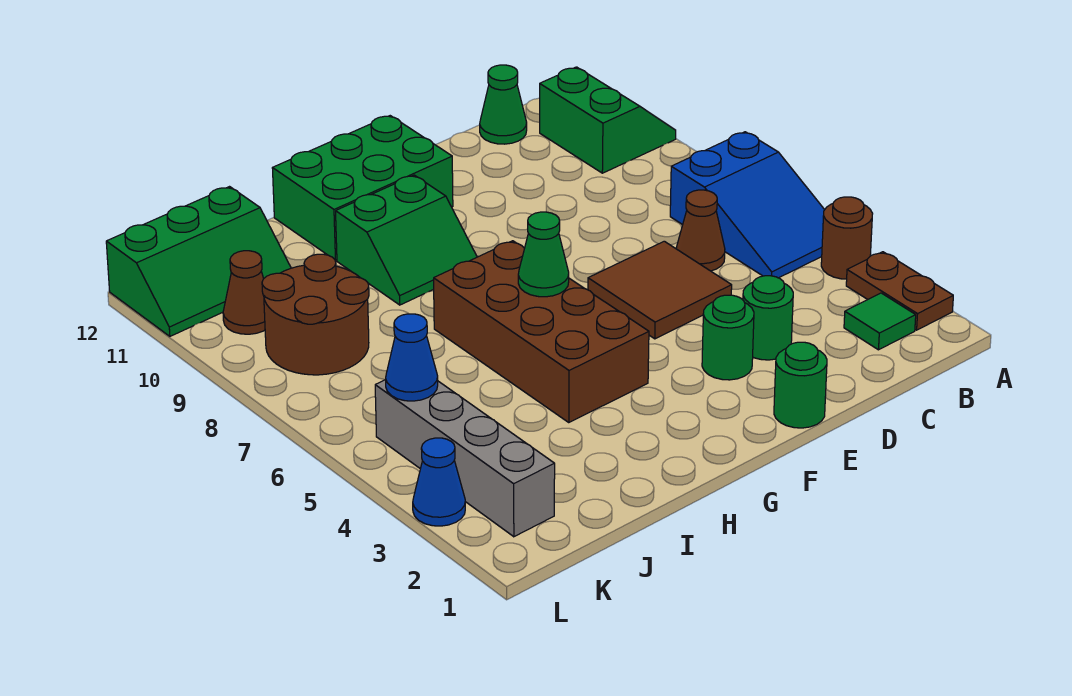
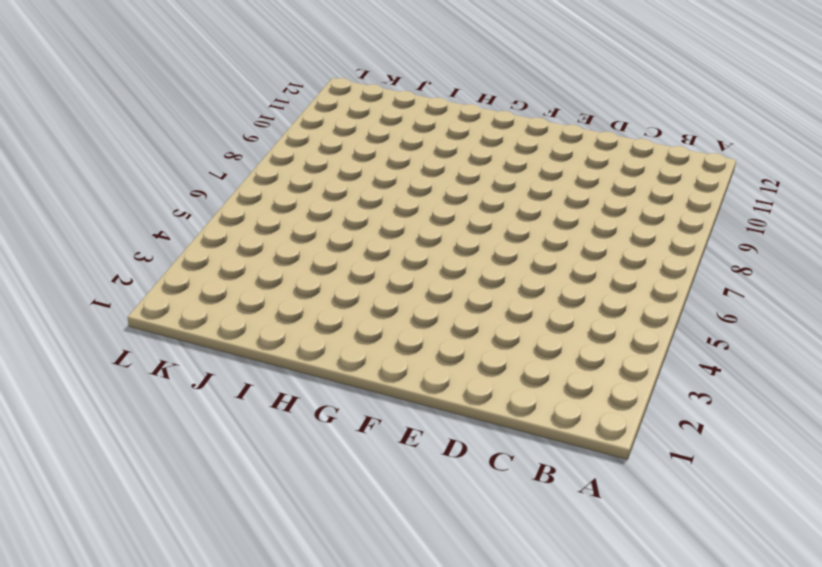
none -> brown 1x2 plate [846,252,953,330]
none -> brown 1x1 round brick [821,197,873,279]
none -> blue 2x3 slope [670,132,824,278]

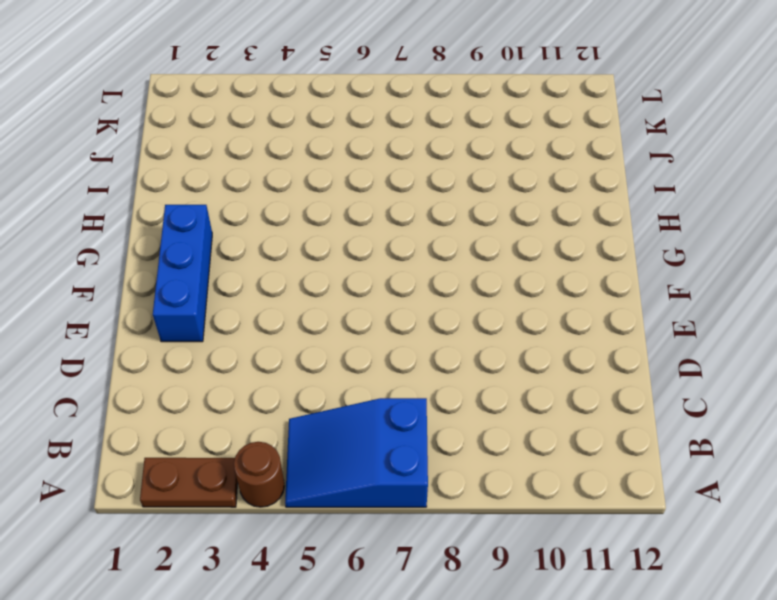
blue 1x3 brick [153,205,212,342] -> none
none -> green 2x2 slope [540,67,676,173]
none -> green 1x1 tile [844,293,916,350]
none -> brown 1x1 cone [676,190,725,271]

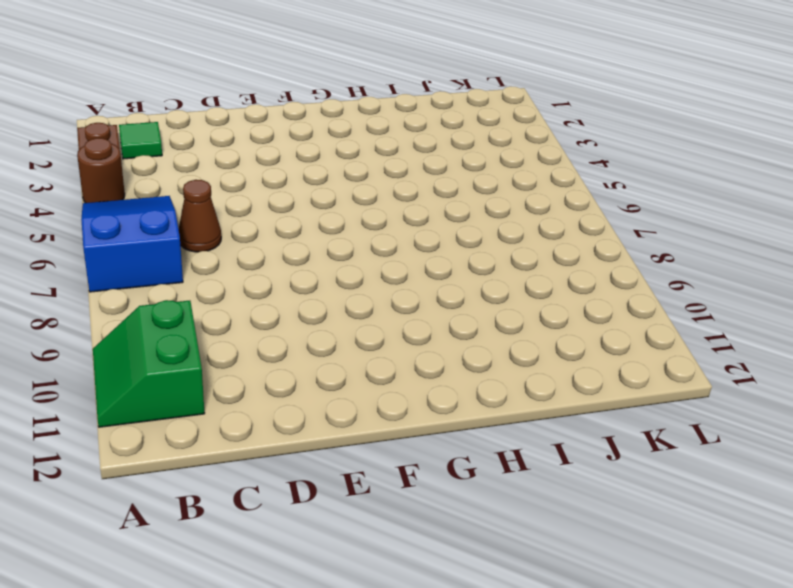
none -> green 1x1 cone [480,65,527,144]
none -> green 1x1 round brick [743,276,793,360]
none -> brown 2x2 tile [588,241,732,339]

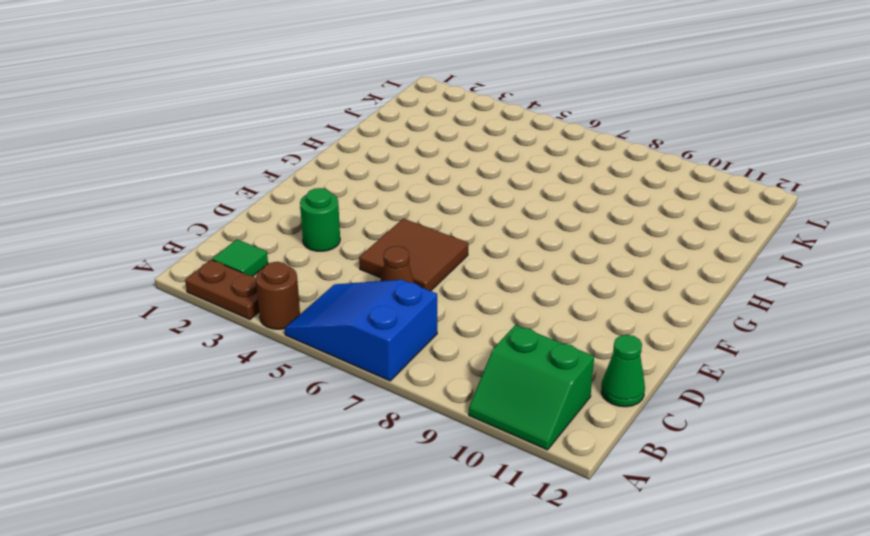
none -> green 1x1 round brick [774,342,827,428]
none -> green 1x1 round brick [702,295,754,380]
none -> green 2x3 brick [272,116,453,260]

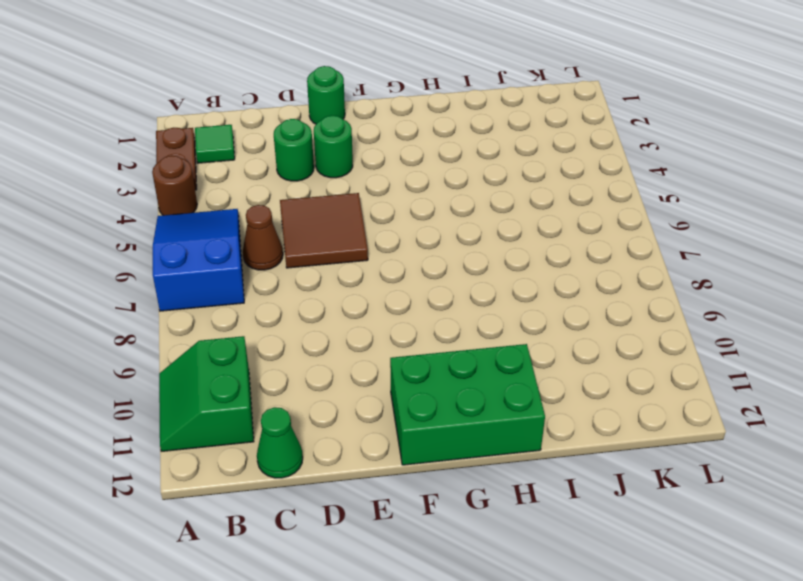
none -> brown 2x4 brick [434,241,649,423]
none -> green 2x2 slope [336,175,477,305]
none -> brown 2x2 round brick [262,254,369,375]

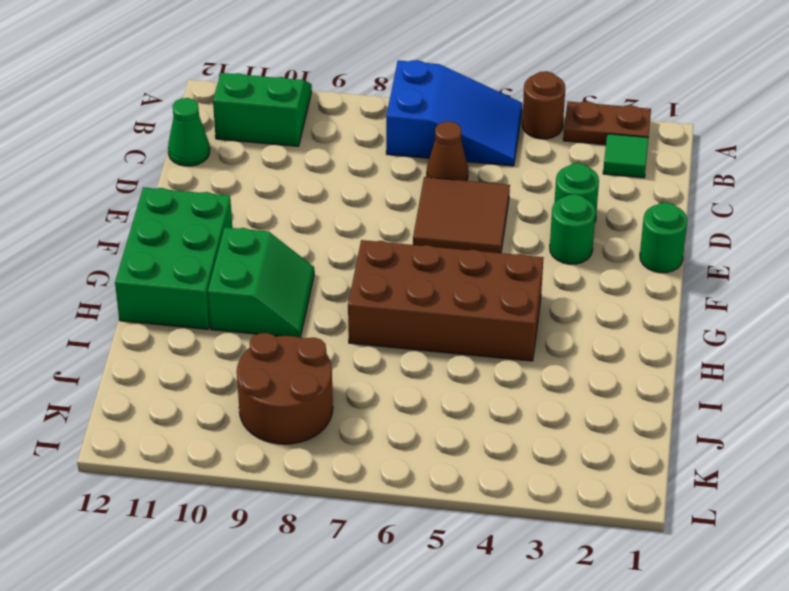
none -> green 2x3 slope [106,187,291,336]
none -> grey 1x4 brick [375,380,555,537]
none -> brown 1x1 cone [223,251,265,334]

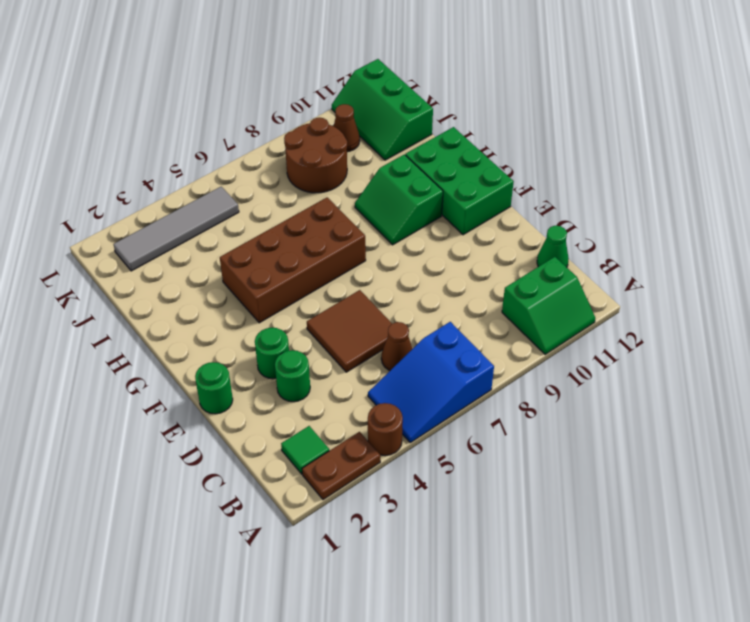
grey 1x4 tile [114,187,239,271] -> grey 1x4 brick [375,380,555,537]
none -> blue 1x1 cone [413,438,465,526]
none -> green 1x1 cone [518,212,569,297]
none -> blue 1x1 cone [385,314,438,401]

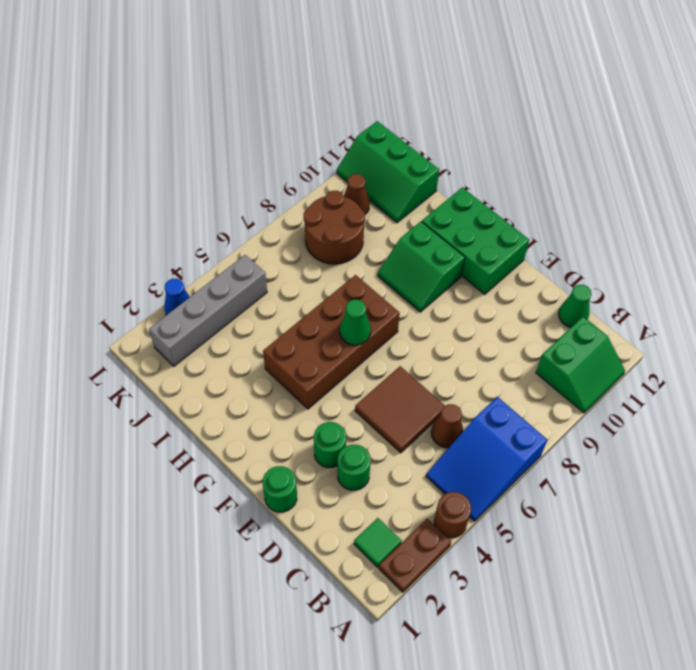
none -> blue 1x1 cone [385,314,438,401]

